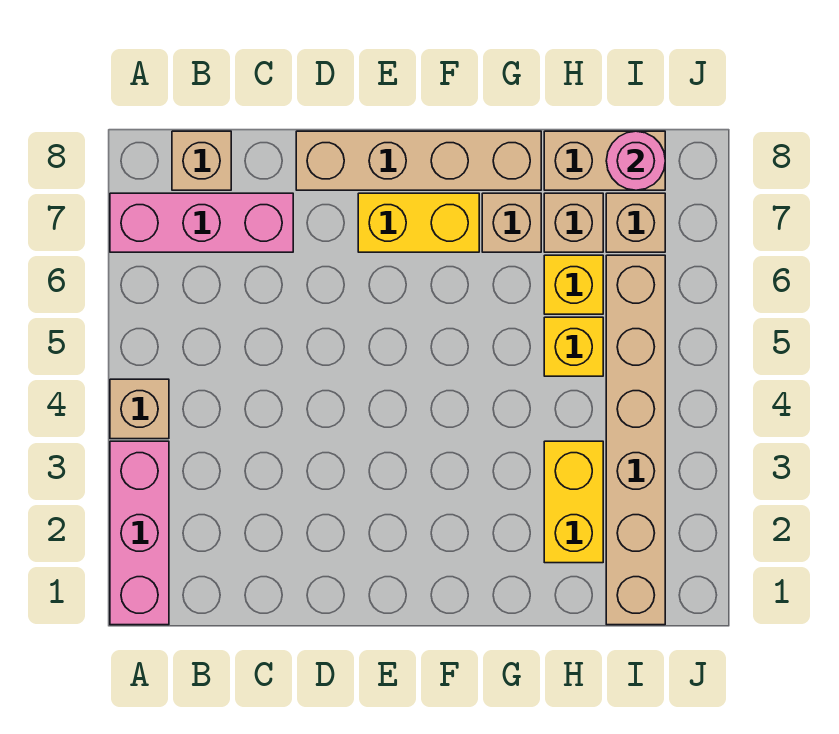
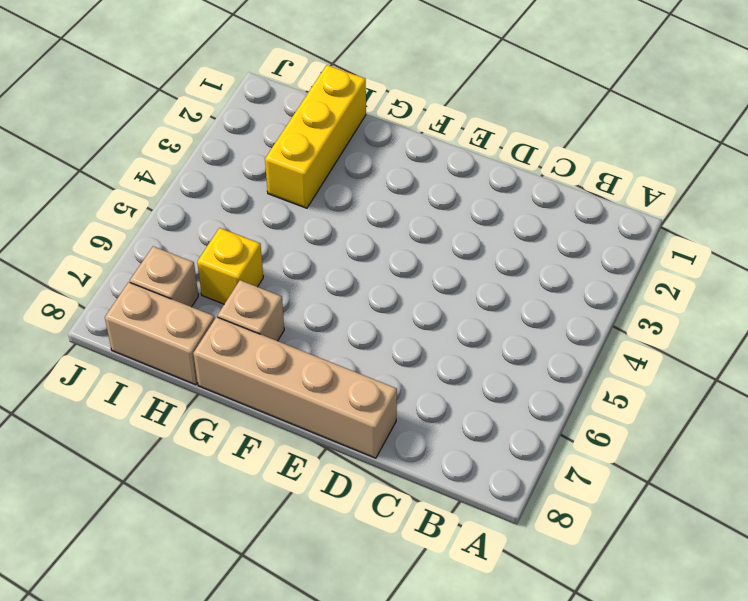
yellow 1x3 brick [265,65,366,208] -> yellow 1x2 brick [544,441,603,563]
none -> pink 1x3 brick [110,441,169,625]
none -> tan 1x1 brick [110,379,169,439]
none -> pink 1x3 brick [110,193,293,252]

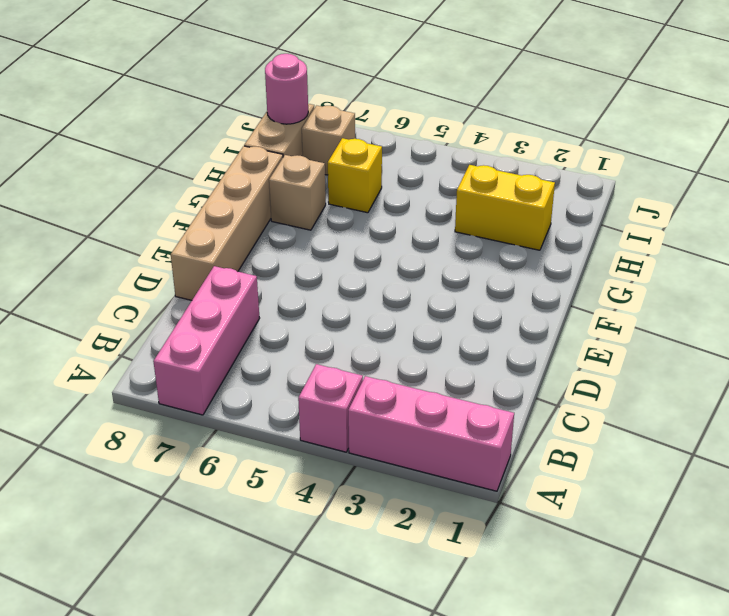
pink 1x1 brick [298,364,363,452] -> tan 1x1 brick [110,379,169,439]
none -> tan 1x1 brick [172,131,231,190]
none -> yellow 1x2 brick [358,193,479,252]
none -> yellow 1x1 brick [544,317,603,376]

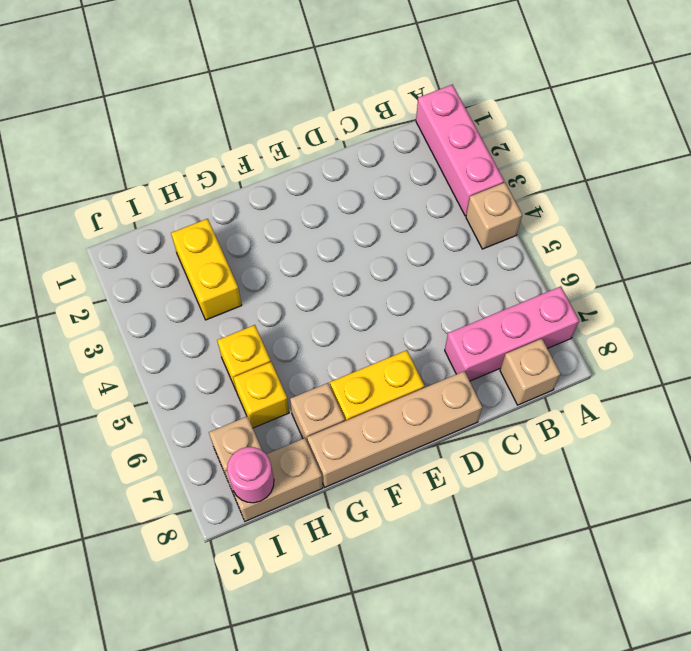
none -> tan 1x1 brick [544,193,603,252]
none -> tan 1x6 brick [606,255,665,625]

